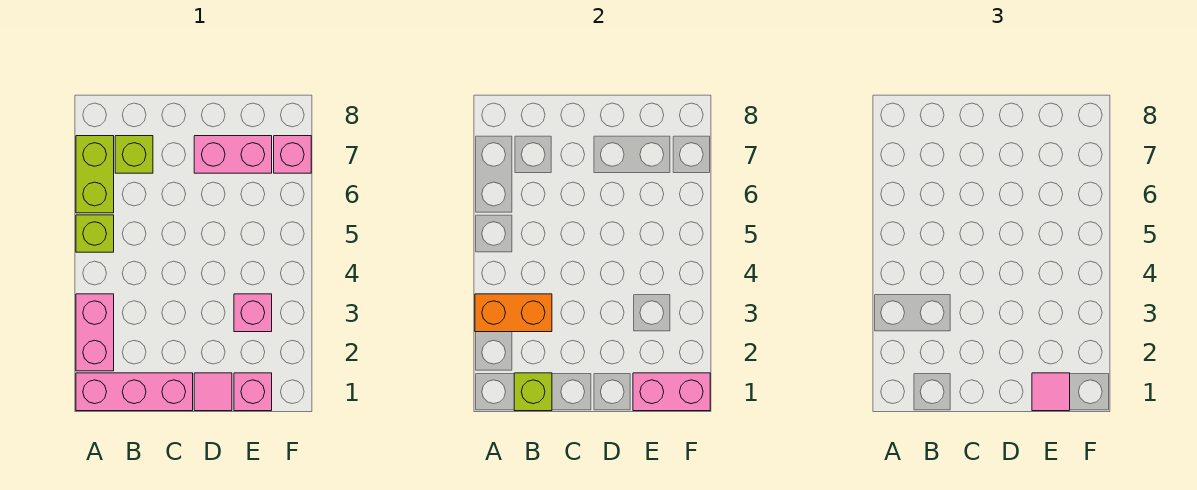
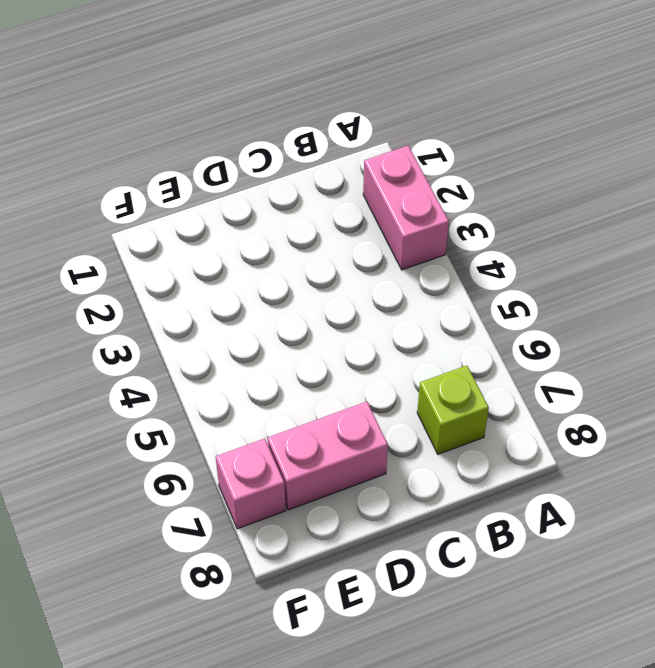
none -> pink 1x3 brick [76,373,193,411]
none -> lime 1x1 brick [76,215,114,252]
none -> lime 1x2 brick [76,136,114,213]

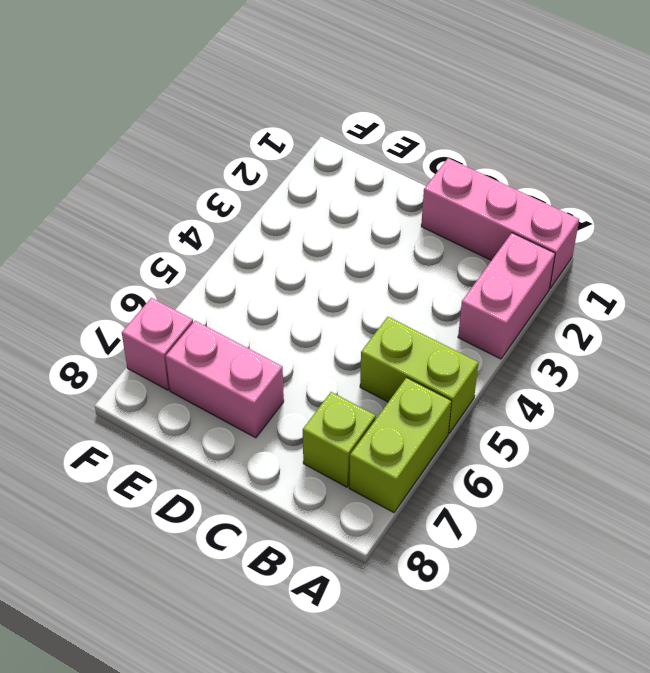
lime 1x2 brick [360,317,479,433] -> lime 1x1 brick [76,215,114,252]
none -> pink 1x1 tile [194,373,232,411]
none -> pink 1x1 brick [234,373,272,411]
none -> pink 1x1 brick [234,294,272,332]

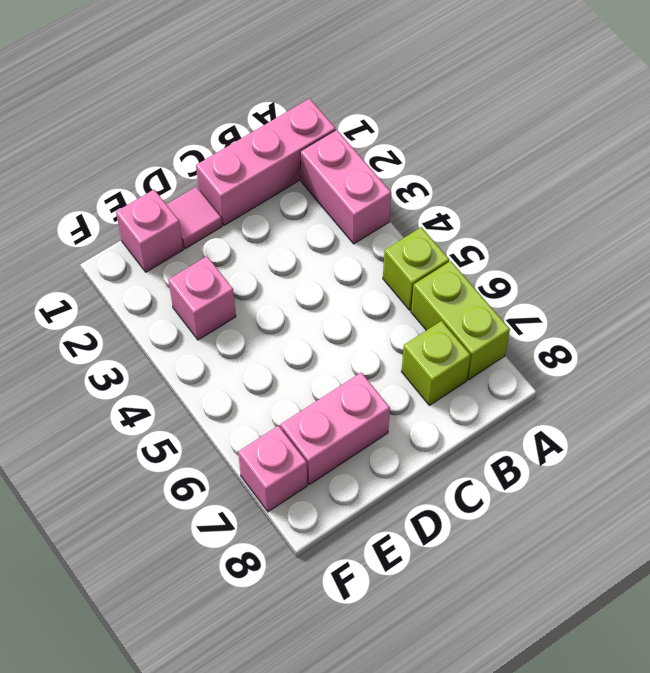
none -> orange 1x2 brick [475,294,552,332]
none -> lime 1x1 brick [514,373,552,411]
none -> pink 1x2 brick [633,373,710,411]

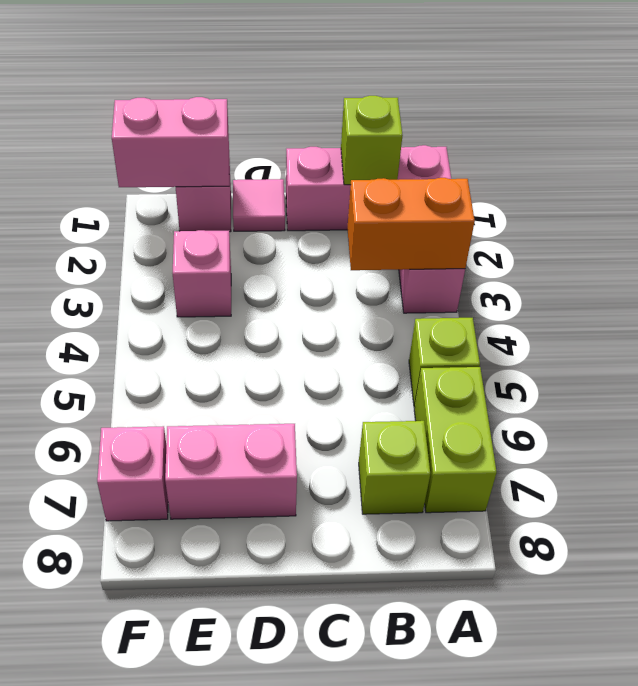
none -> pink 1x1 tile [1032,373,1070,411]

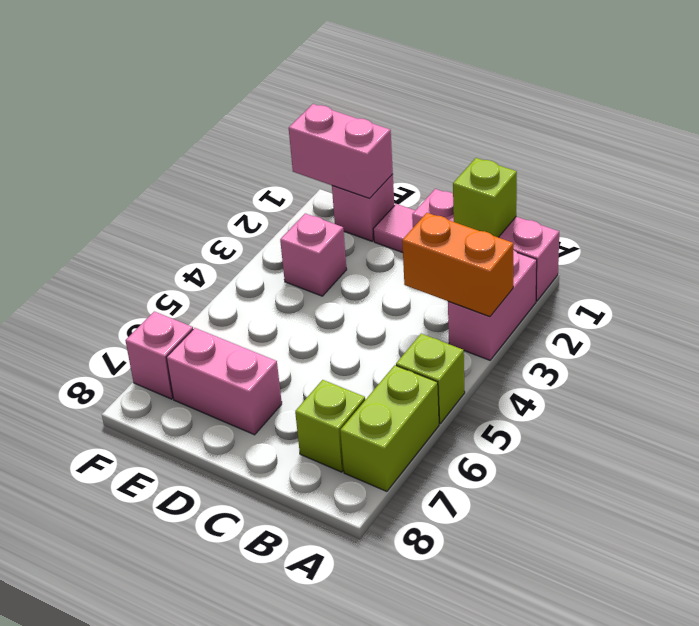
none -> pink 1x1 tile [1032,373,1070,411]

